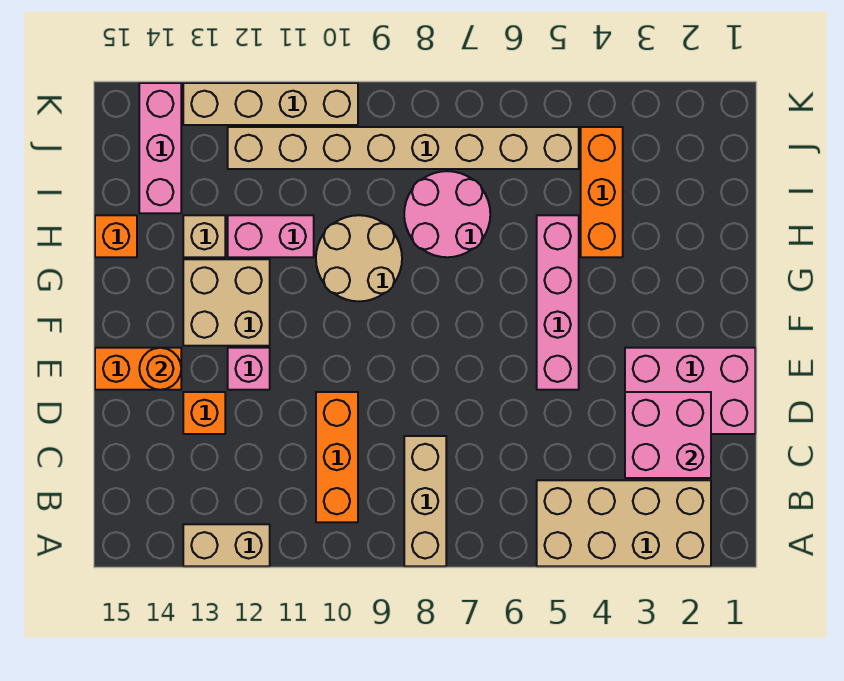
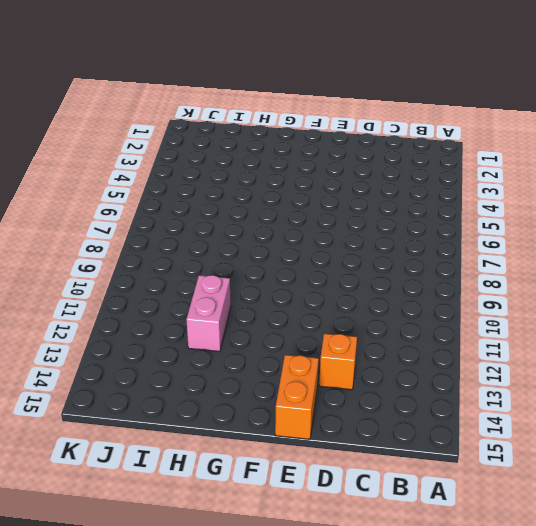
none -> tan 2x4 brick [537,480,711,566]
none -> tan 1x3 brick [404,436,446,566]
none -> tan 1x2 brick [183,524,270,566]

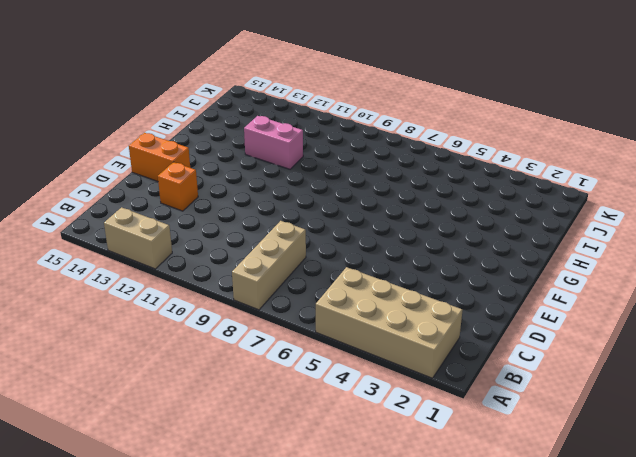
none -> orange 1x3 brick [316,392,358,522]
none -> pink 2x3 brick [625,348,755,434]
none -> pink 1x4 brick [537,215,579,390]

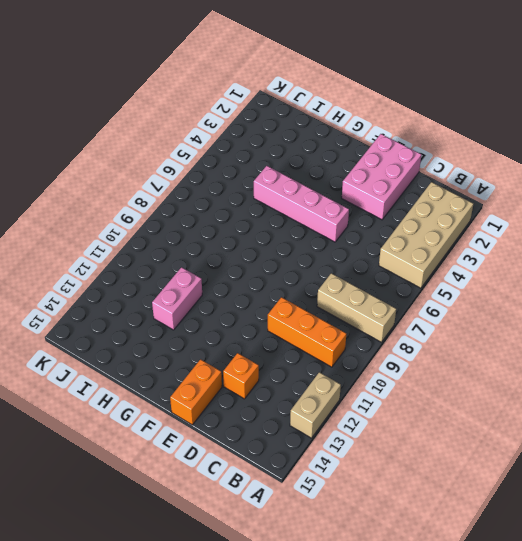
none -> pink 1x1 brick [228,348,270,390]
none -> tan 2x2 brick [183,259,270,346]
none -> tan 2x2 round brick [316,215,402,301]

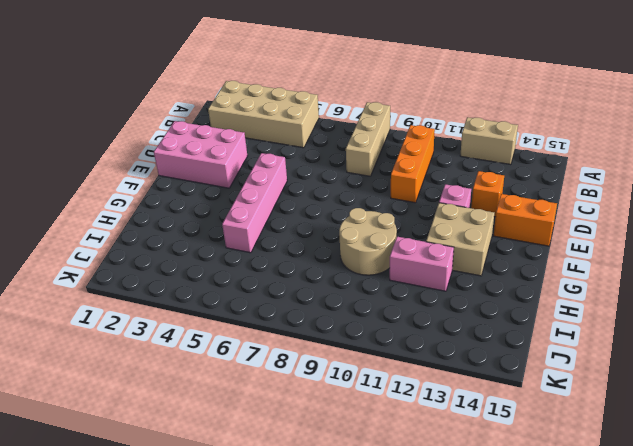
none -> orange 1x3 brick [581,127,623,257]
none -> pink 2x2 round brick [404,171,490,257]
none -> tan 1x1 brick [183,215,225,257]

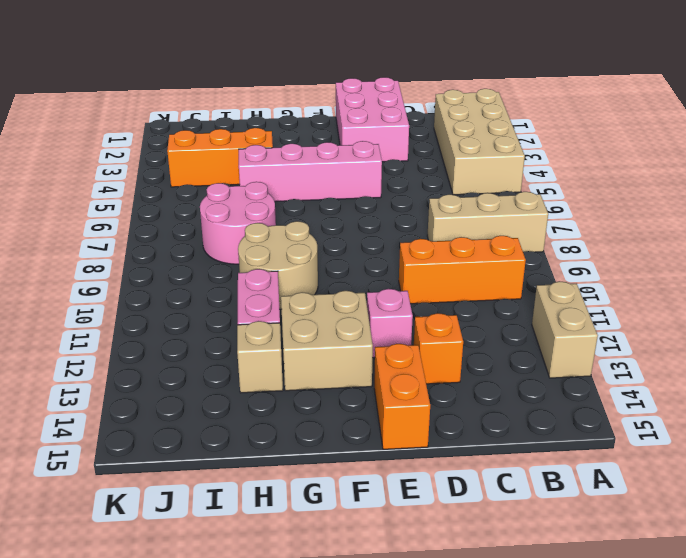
none -> orange 1x1 brick [95,215,137,257]
none -> pink 1x3 brick [139,83,181,213]
none -> tan 1x8 brick [228,127,579,169]

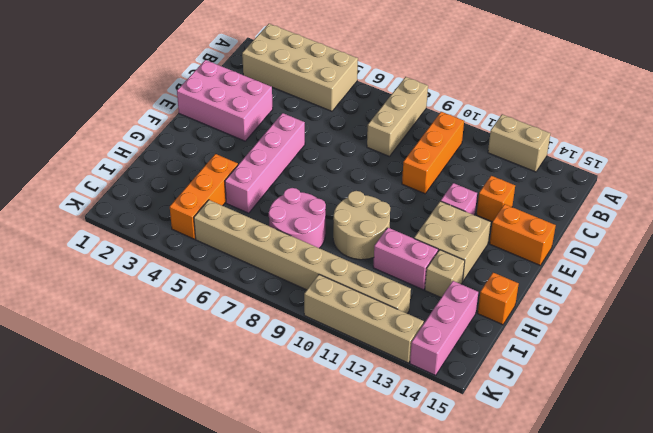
none -> pink 2x2 brick [625,392,711,478]
none -> orange 1x1 round brick [139,348,181,390]

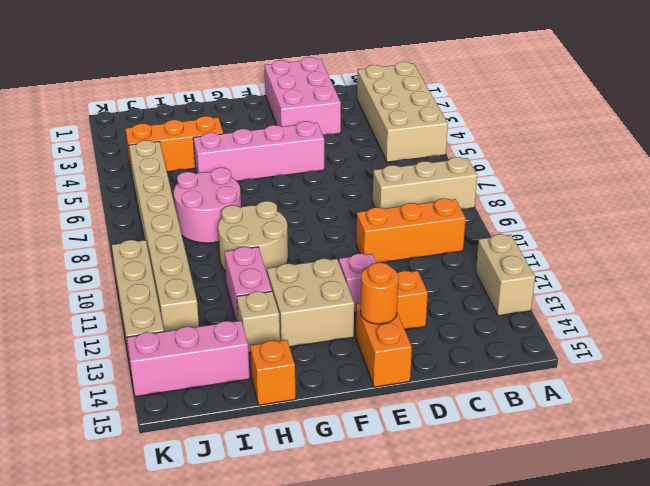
none -> pink 2x2 brick [625,392,711,478]

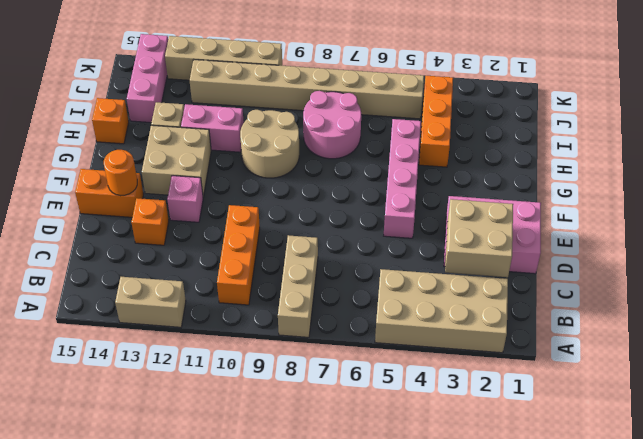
tan 2x2 brick [445,199,513,277] -> pink 2x2 brick [625,392,711,478]

